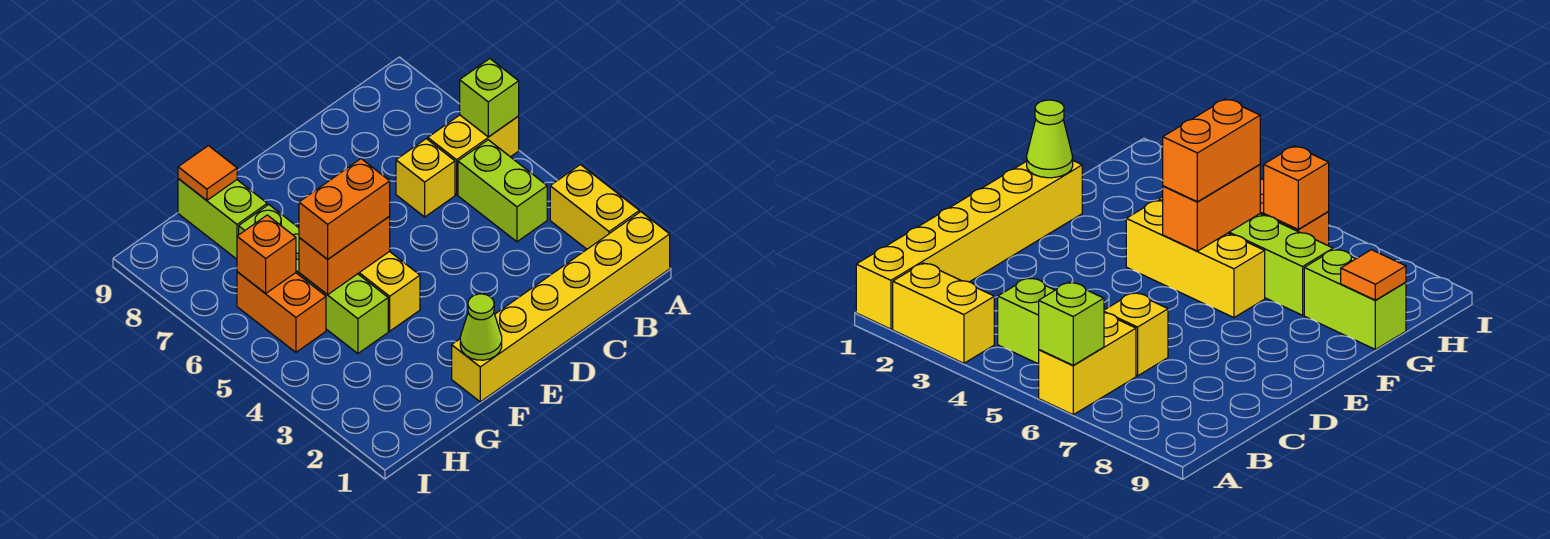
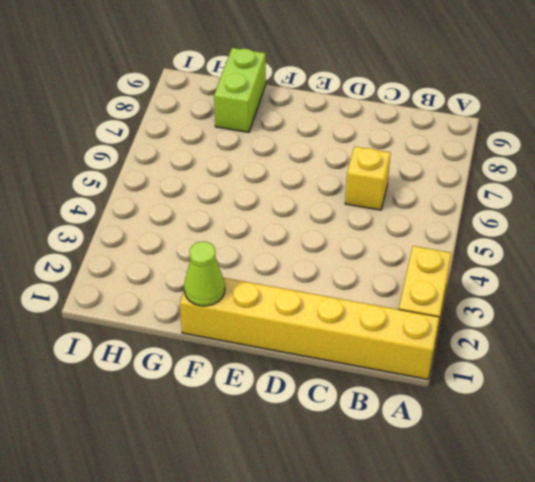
none -> yellow 1x2 brick [428,115,519,195]
none -> lime 1x2 brick [458,140,547,242]
none -> yellow 1x3 brick [358,251,420,331]

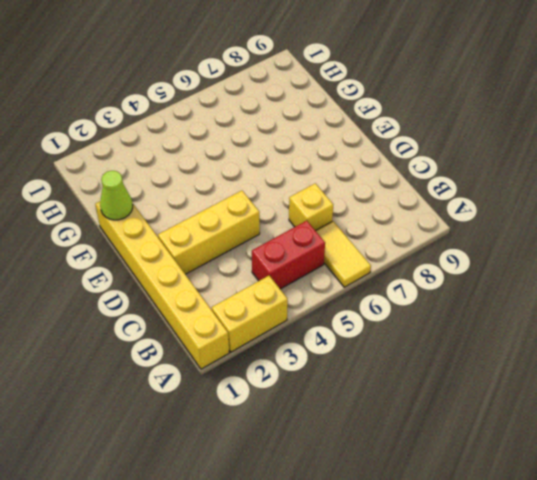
yellow 1x2 tile [316,221,371,287] -> yellow 1x2 brick [428,115,519,195]
red 1x2 brick [252,221,325,289] -> lime 1x2 brick [458,140,547,242]
yellow 1x3 brick [158,191,260,274] -> yellow 1x3 brick moved to [358,251,420,331]
none -> lime 1x4 brick [239,205,388,353]
none -> lime 1x2 brick [178,179,267,259]
none -> orange 1x2 brick [237,272,326,352]

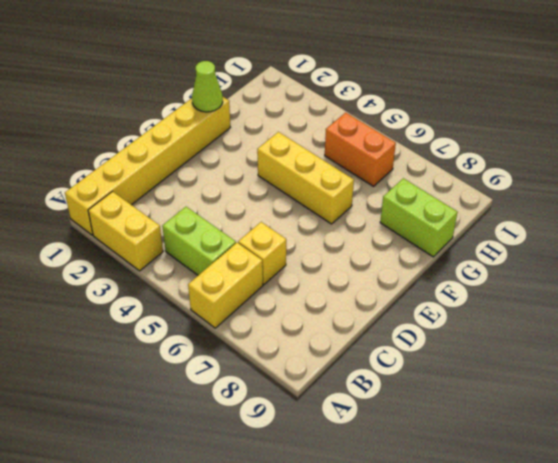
none -> lime 1x4 brick [239,205,388,353]
none -> lime 1x1 brick [460,59,519,137]
none -> orange 1x2 brick [299,216,390,295]

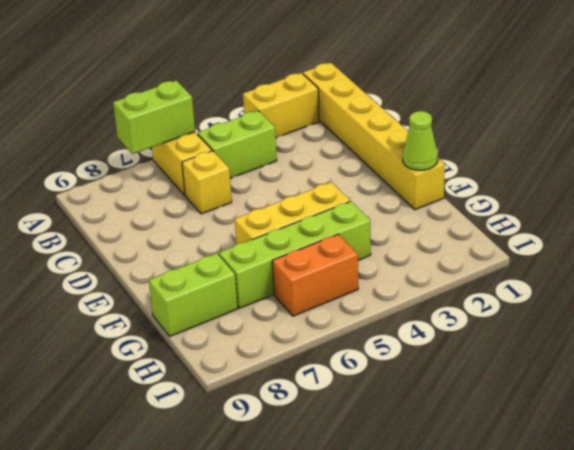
lime 1x2 brick [113,81,195,154] -> lime 1x1 brick [460,59,519,137]
none -> orange 1x2 brick [299,216,390,295]
none -> orange 1x1 tile [178,146,237,200]
none -> orange 1x1 brick [237,215,296,294]

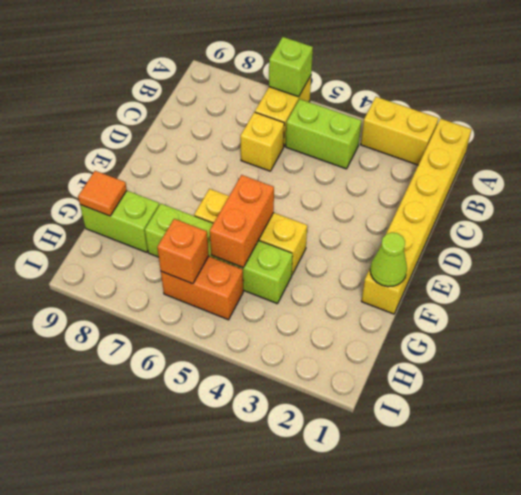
none -> orange 1x2 brick [299,159,390,259]

